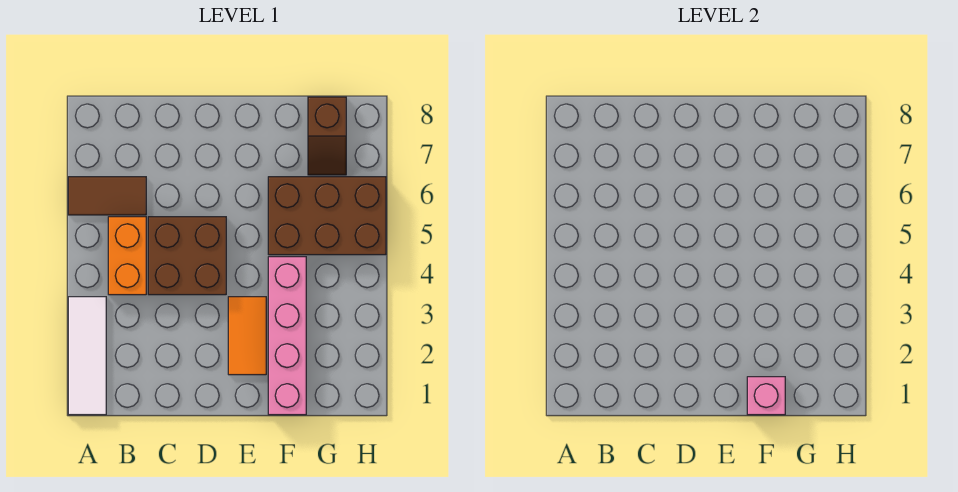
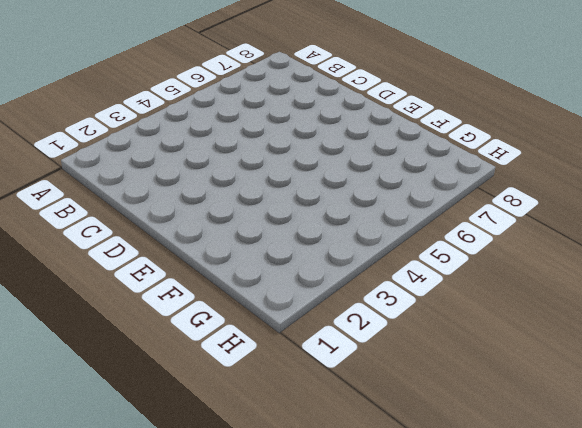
none -> white 1x3 tile [68,297,106,415]
none -> brown 1x2 tile [68,177,146,215]

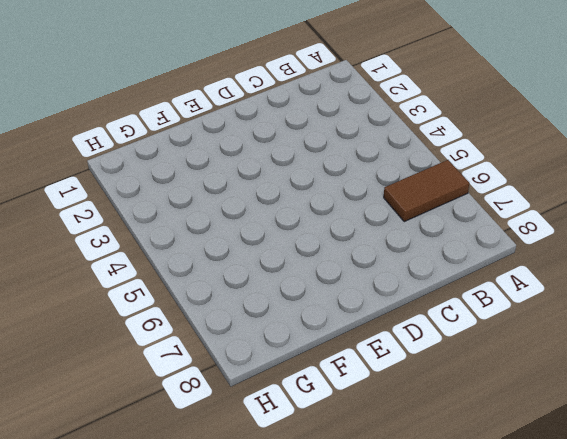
none -> white 1x3 tile [68,297,106,415]
none -> orange 1x2 brick [108,217,146,295]

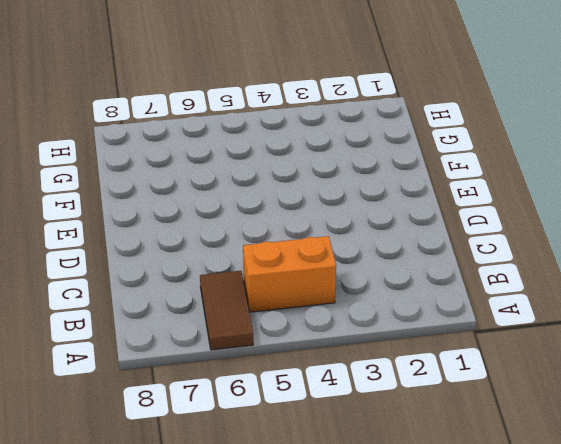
none -> white 1x3 tile [68,297,106,415]
none -> brown 2x2 brick [148,217,226,295]

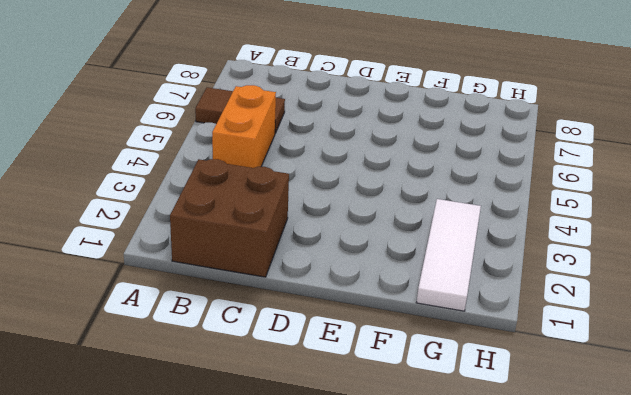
brown 2x2 brick [170,159,289,277] -> brown 2x2 brick moved to [148,217,226,295]
white 1x3 tile [416,199,481,311] -> white 1x3 tile moved to [68,297,106,415]
none -> orange 1x2 tile [228,297,266,375]
none -> pink 1x4 brick [268,257,306,415]

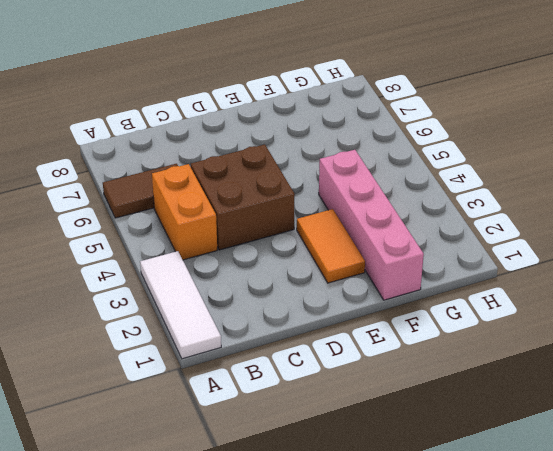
none -> brown 2x3 brick [268,177,386,255]
none -> brown 1x2 slope [308,97,346,175]

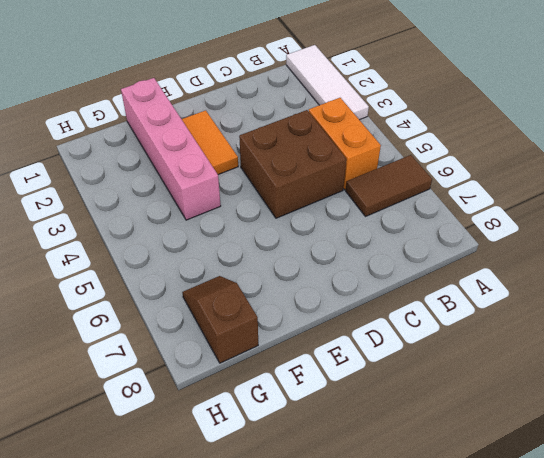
none -> brown 2x3 brick [268,177,386,255]
none -> pink 1x1 brick [747,377,785,415]

